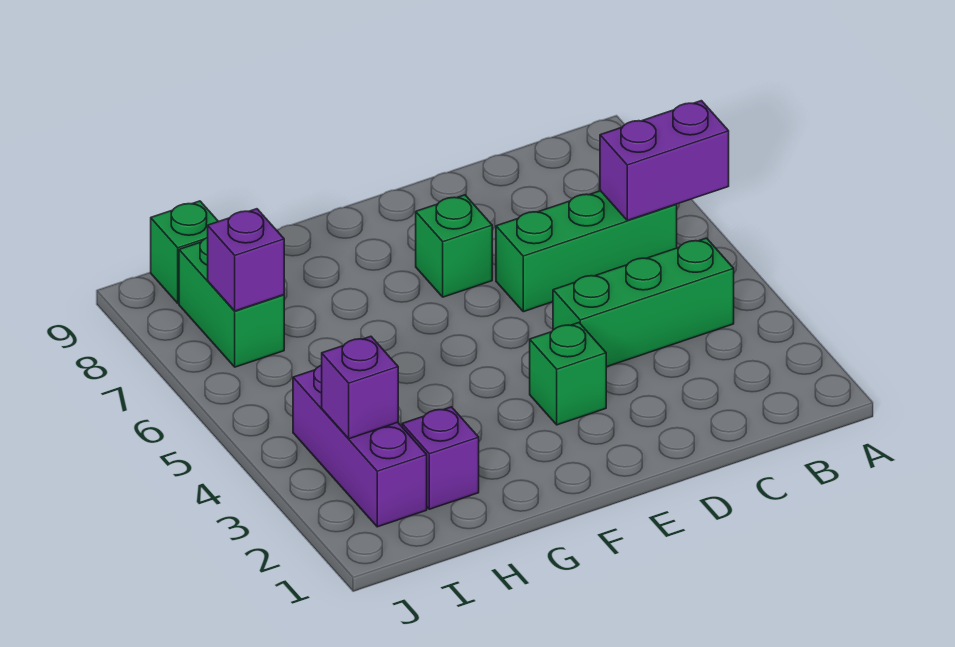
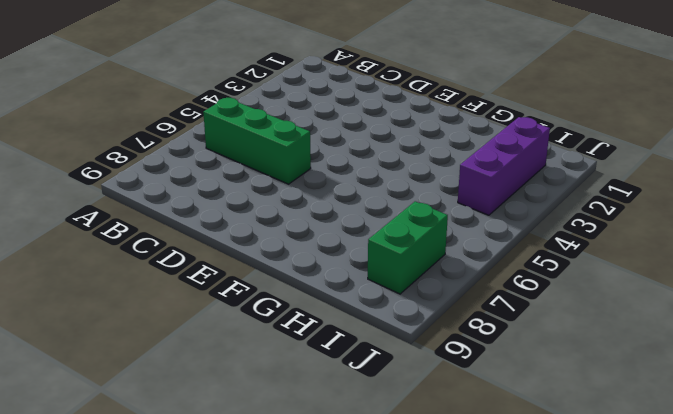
none -> green 1x3 brick [553,238,734,367]
none -> green 1x1 brick [530,323,606,425]

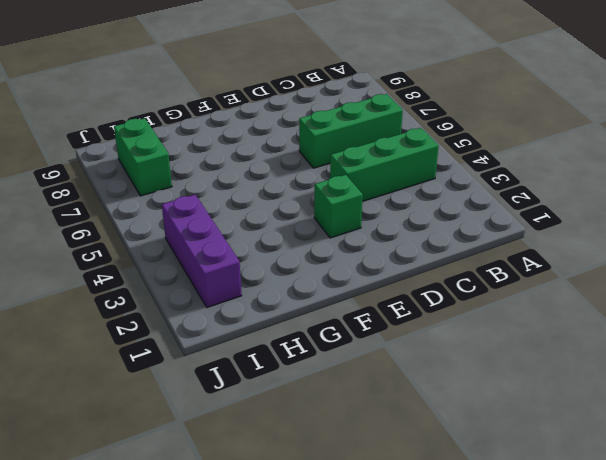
none -> green 1x1 brick [416,195,492,297]
none -> purple 1x1 brick [402,407,479,509]

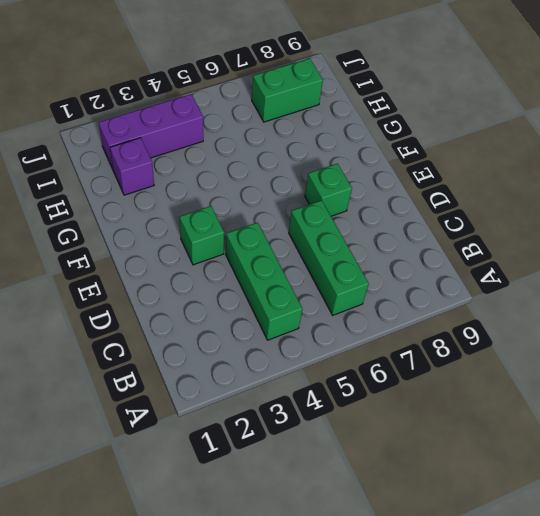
none -> green 1x1 brick [151,201,218,303]
none -> purple 1x2 brick [600,101,729,220]

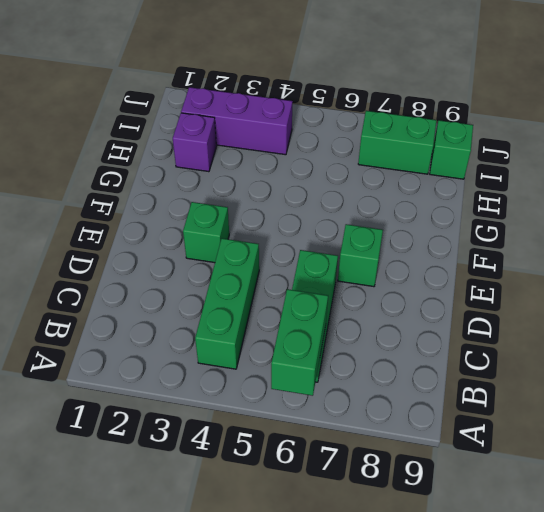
green 1x2 brick [271,289,328,396] -> purple 1x2 brick [600,101,729,220]
none -> purple 1x1 brick [322,336,398,439]
none -> purple 1x1 brick [208,209,284,311]

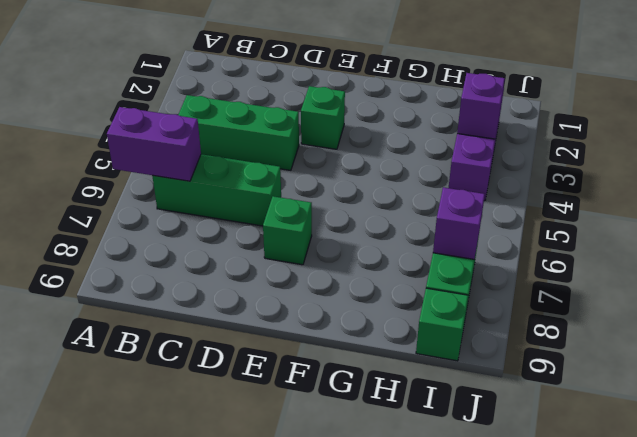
none -> purple 1x1 brick [402,407,479,509]

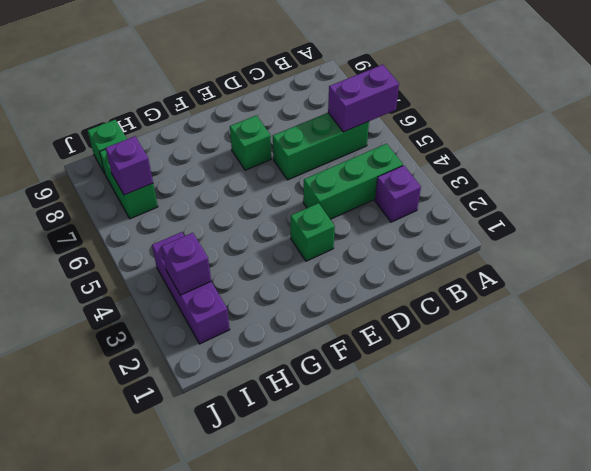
purple 1x1 brick [375,166,421,222] -> purple 1x1 brick moved to [402,407,479,509]

